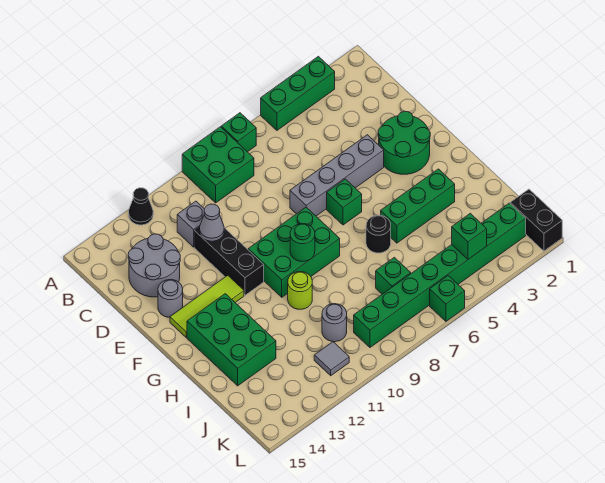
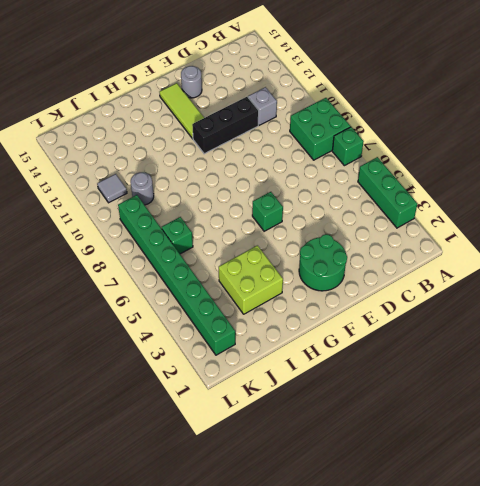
lime 2x2 brick [219,245,283,314] -> green 1x3 brick [381,169,455,243]
none -> black 1x1 cone [129,188,153,225]
none -> grey 2x2 round brick [128,234,180,297]
none -> grey 1x4 brick [290,135,384,216]

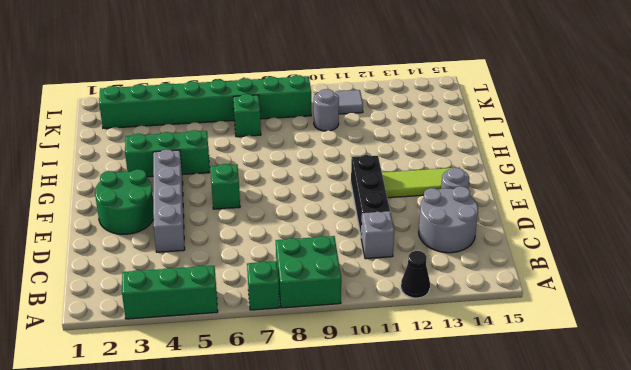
grey 1x4 brick [153,149,185,252] -> grey 1x4 brick turned to [290,135,384,216]
none -> green 2x3 brick [248,207,340,297]
none -> green 2x3 brick [187,294,276,386]
none -> black 1x1 round brick [366,215,391,253]

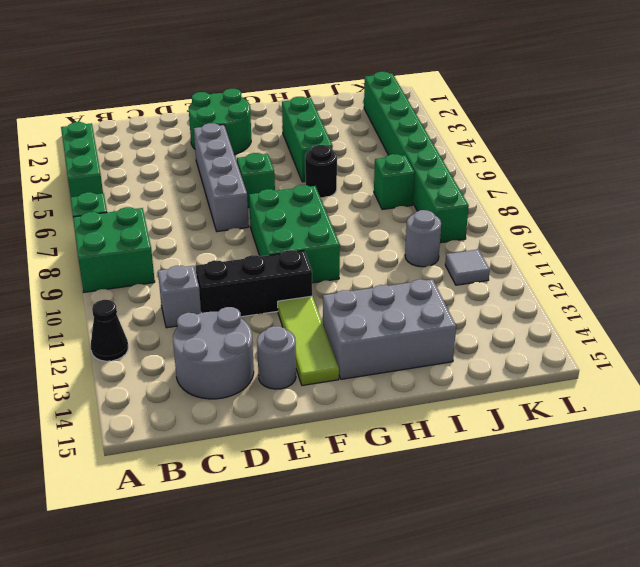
grey 2x3 brick [323,279,456,379] -> green 2x3 brick [187,294,276,386]
none -> lime 1x1 round brick [288,272,312,309]
none -> black 1x2 brick [510,189,562,251]
none -> green 1x1 brick [430,276,465,321]

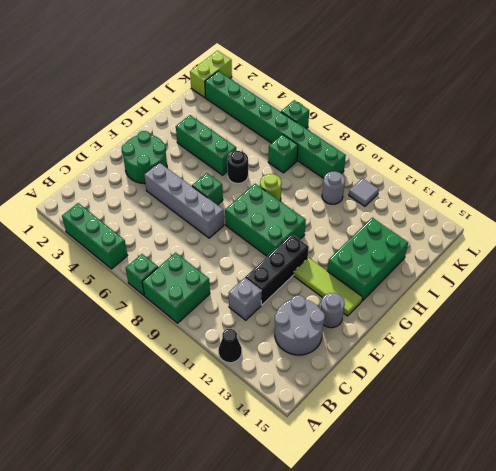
lime 1x1 round brick [260,174,282,201] -> lime 1x1 round brick moved to [288,272,312,309]
lime 1x2 brick [190,51,232,98] -> black 1x2 brick [510,189,562,251]
none -> grey 1x1 cone [200,204,224,241]
none -> green 1x1 round brick [290,224,315,261]
none -> green 1x1 brick [452,213,487,259]

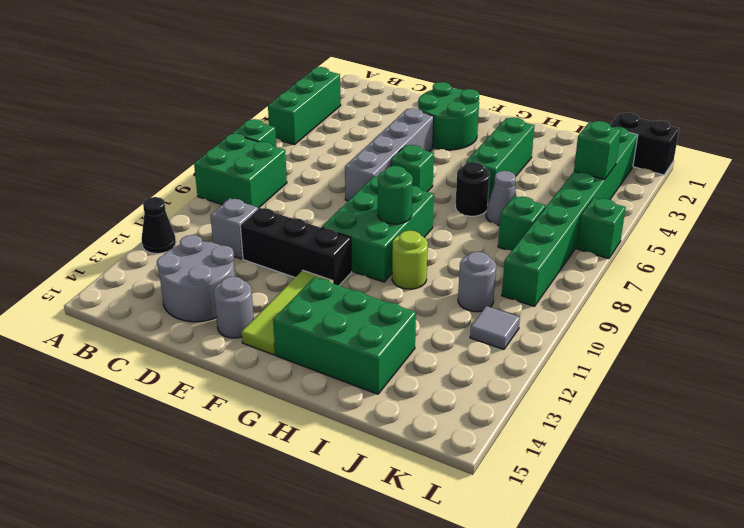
grey 1x1 cone [486,171,516,225] -> grey 1x1 cone moved to [200,204,224,241]

